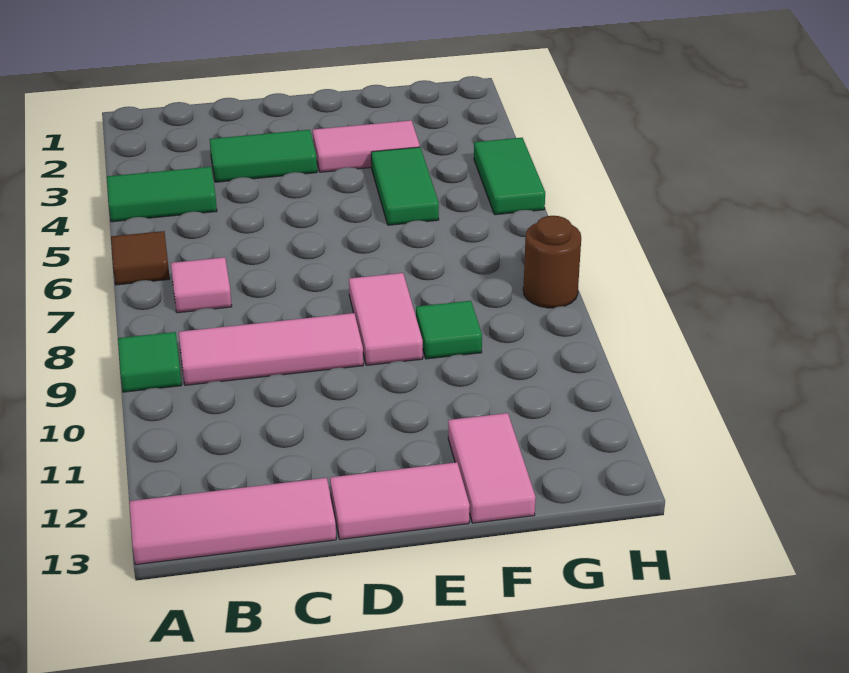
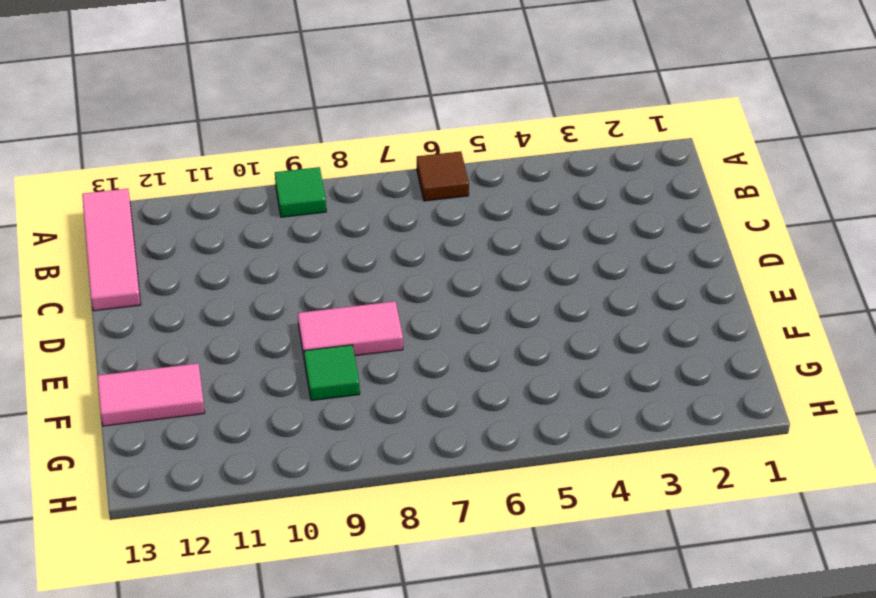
none -> green 1x2 tile [107,167,217,222]
none -> pink 1x1 tile [171,257,232,313]
none -> pink 1x3 tile [179,313,363,385]

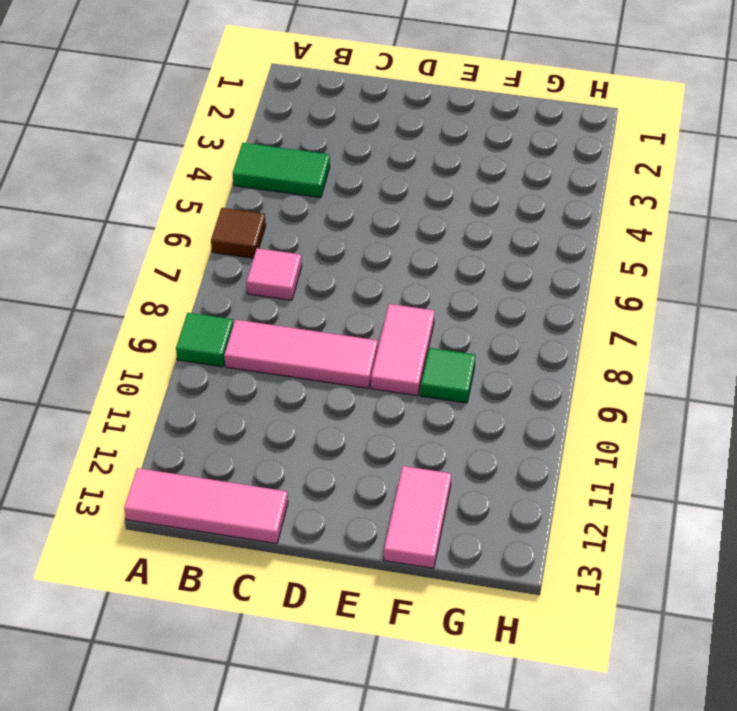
none -> green 1x2 tile [210,130,317,182]
none -> pink 1x2 tile [330,462,470,539]
none -> pink 1x2 tile [313,120,420,172]

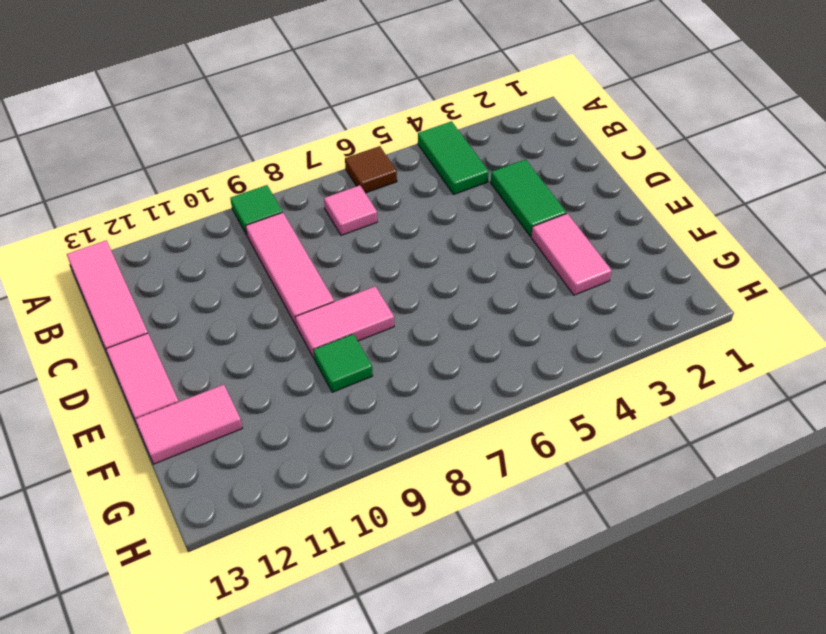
none -> green 1x2 tile [371,147,439,225]
none -> green 1x2 tile [474,138,545,215]
none -> brown 1x1 round brick [523,216,581,308]

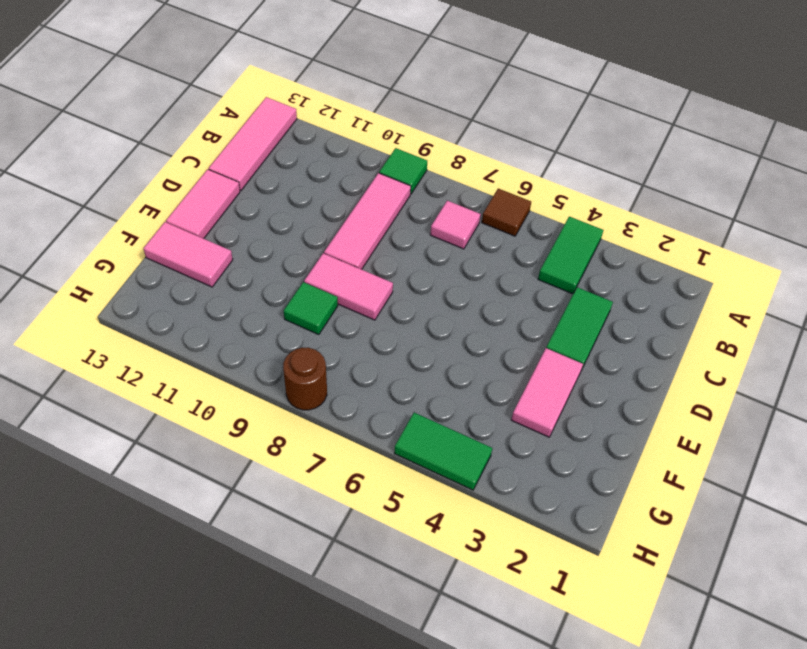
none -> green 1x2 tile [371,147,439,225]

